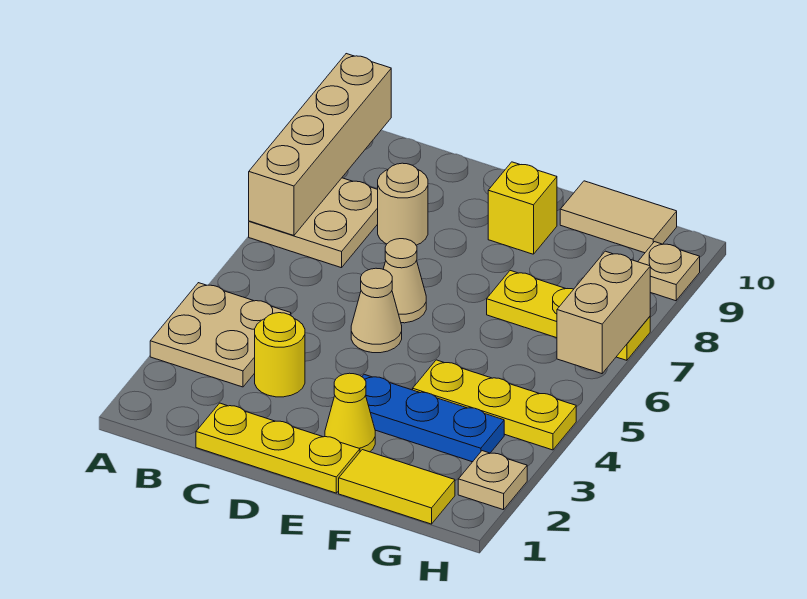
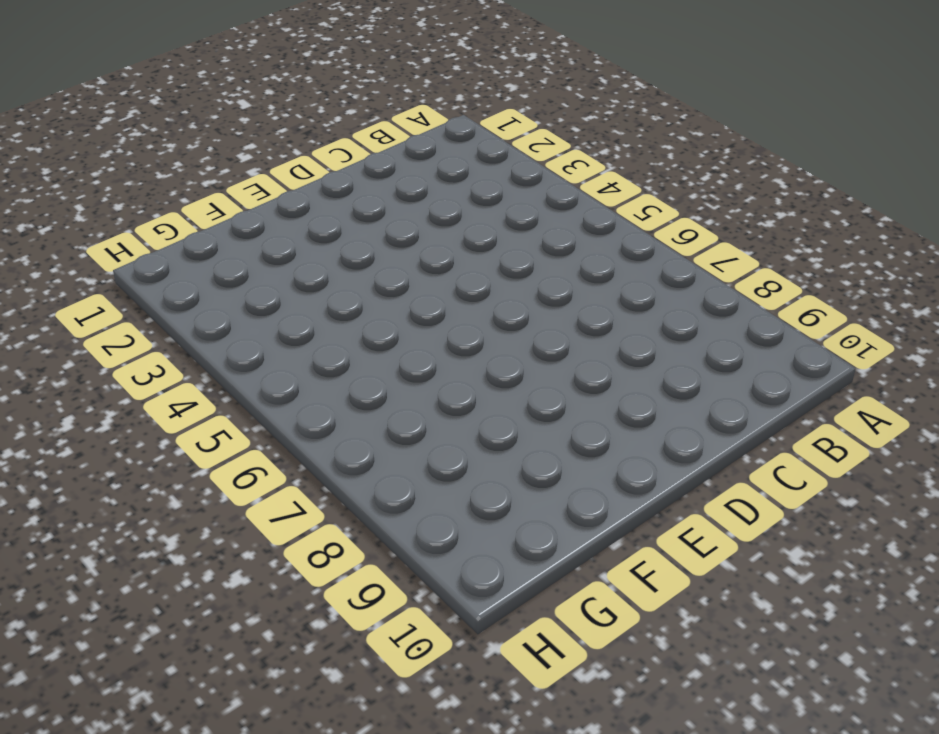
none -> tan 2x2 plate [150,283,291,387]
none -> tan 2x2 plate [249,178,378,268]
none -> yellow 1x3 plate [196,403,360,493]

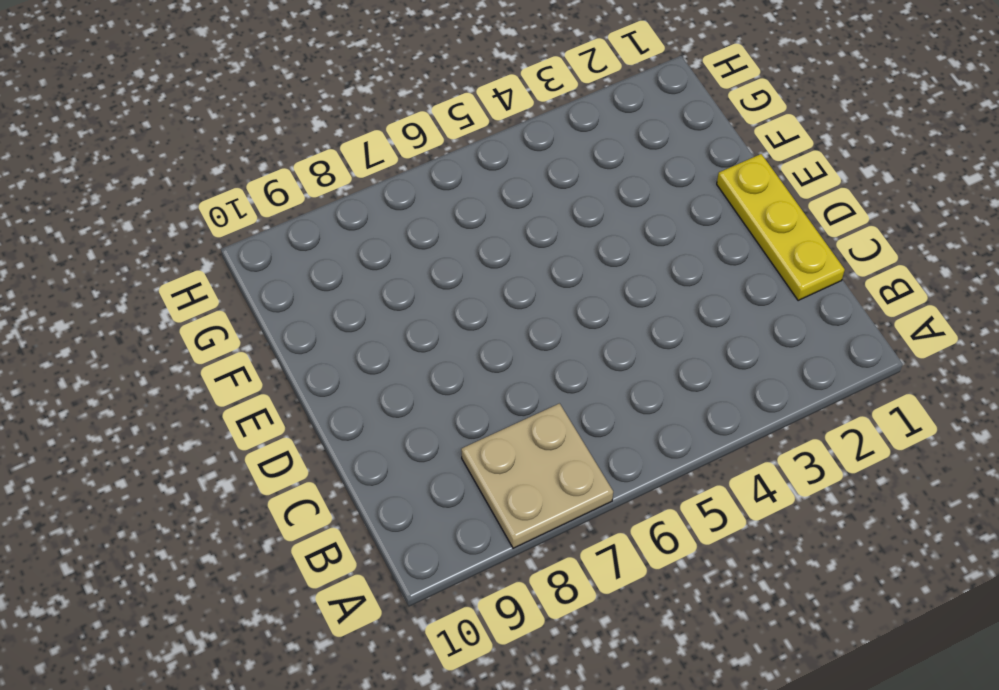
none -> tan 2x2 plate [150,283,291,387]
none -> yellow 1x1 round brick [255,313,305,397]
none -> tan 1x1 round brick [378,163,428,245]

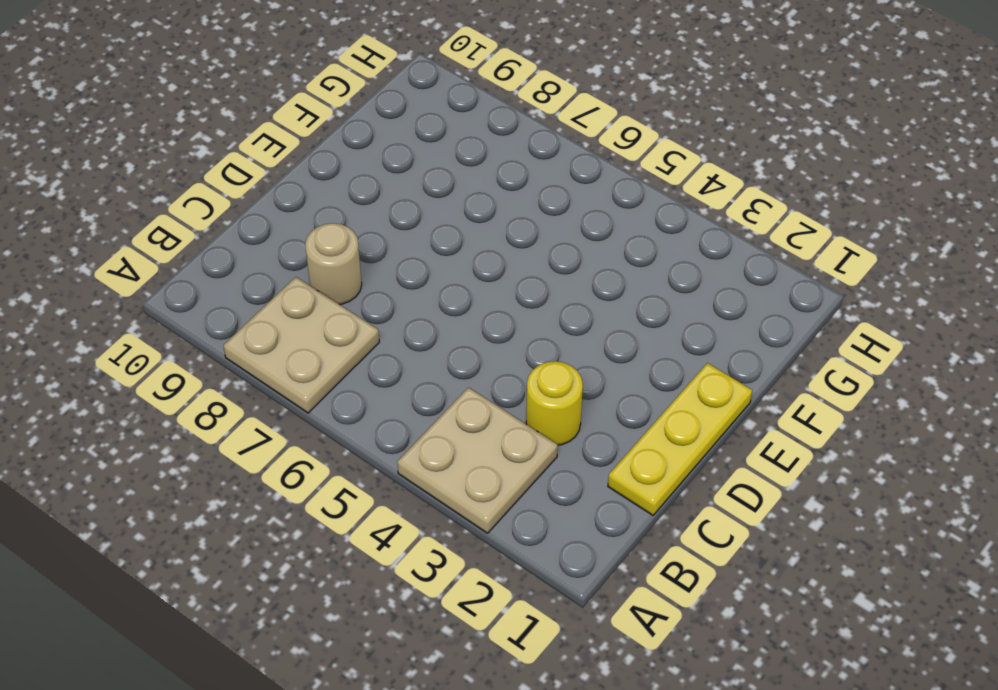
none -> tan 1x1 cone [351,268,402,353]
none -> tan 1x1 cone [383,239,426,323]
none -> yellow 1x1 cone [325,373,375,452]

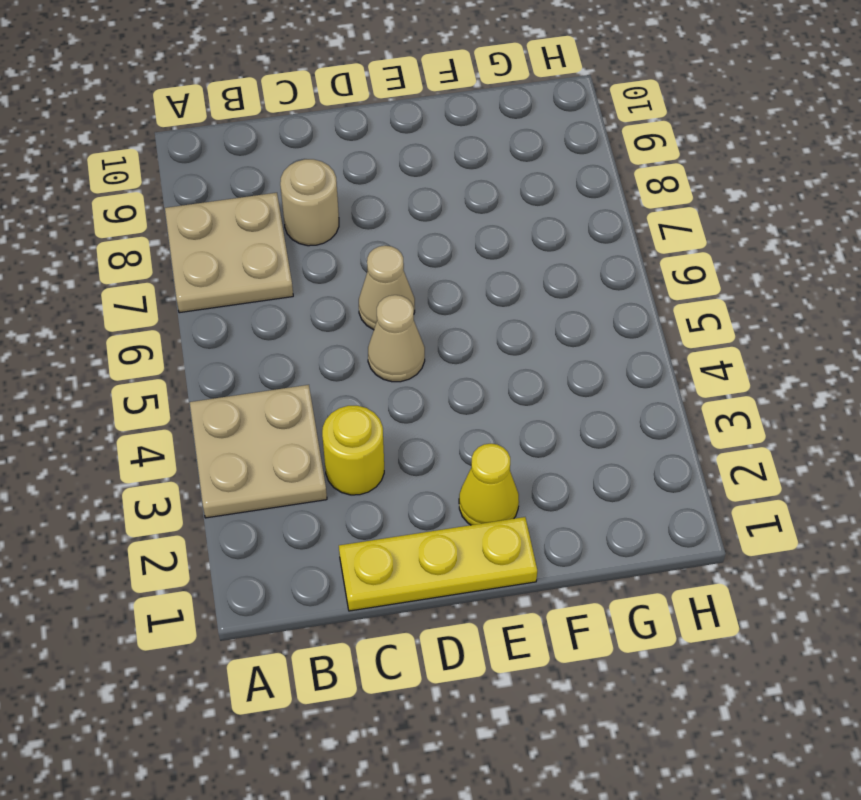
none -> blue 1x3 plate [362,374,504,462]
none -> yellow 1x1 brick [488,162,557,254]
none -> yellow 1x2 tile [339,450,455,524]

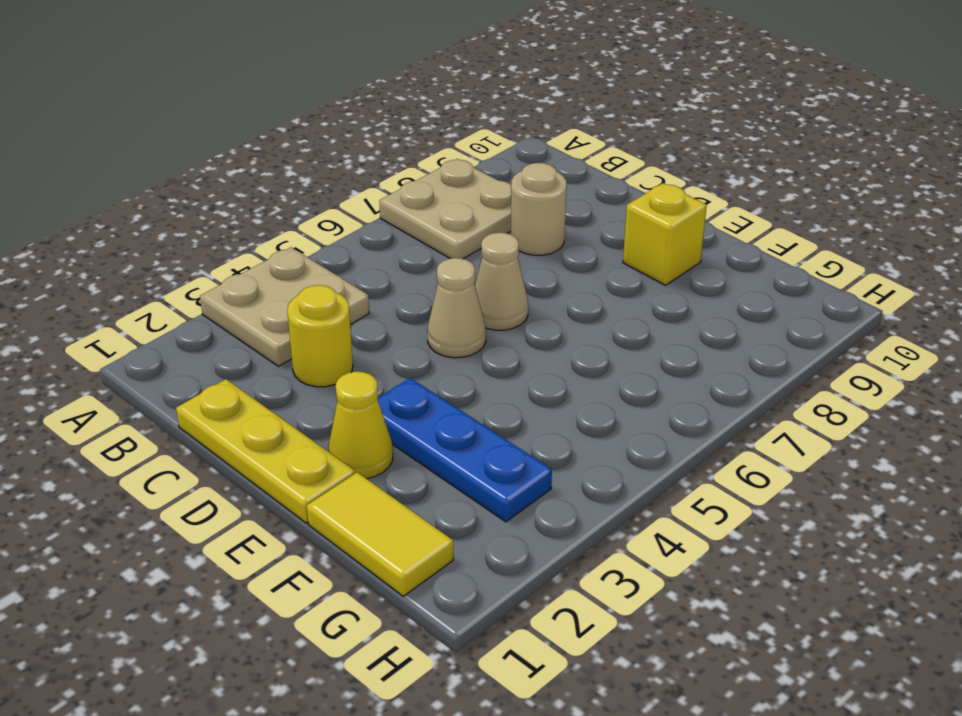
none -> yellow 1x3 plate [413,360,576,450]
none -> yellow 1x3 plate [487,271,650,360]
none -> tan 1x2 tile [560,181,677,253]

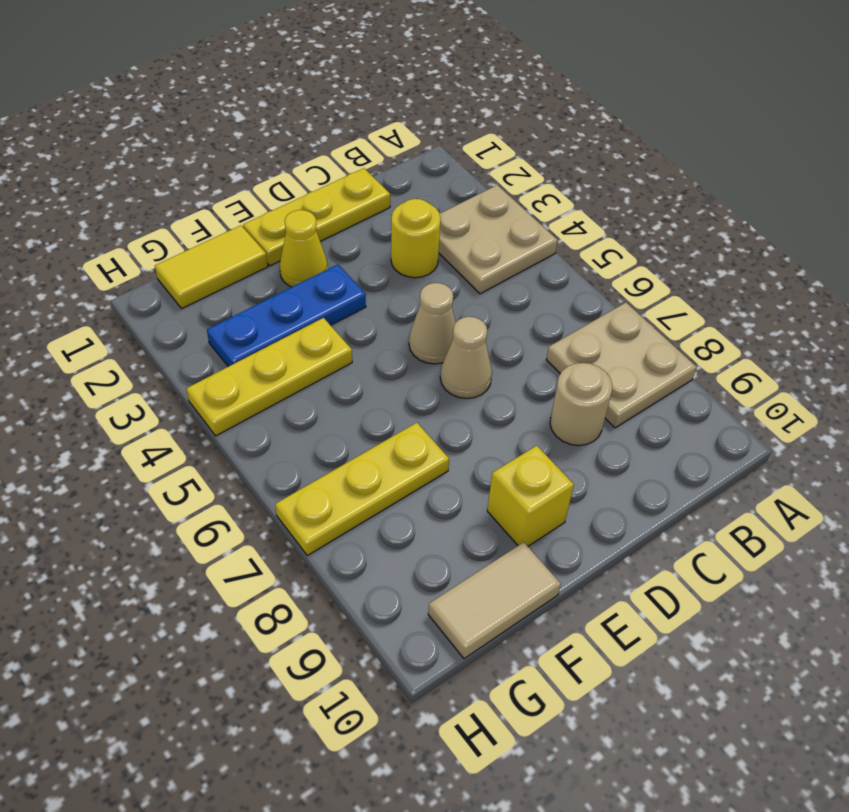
none -> tan 1x1 plate [458,451,527,510]
none -> tan 1x1 plate [638,242,700,301]
none -> tan 1x4 brick [249,54,391,235]

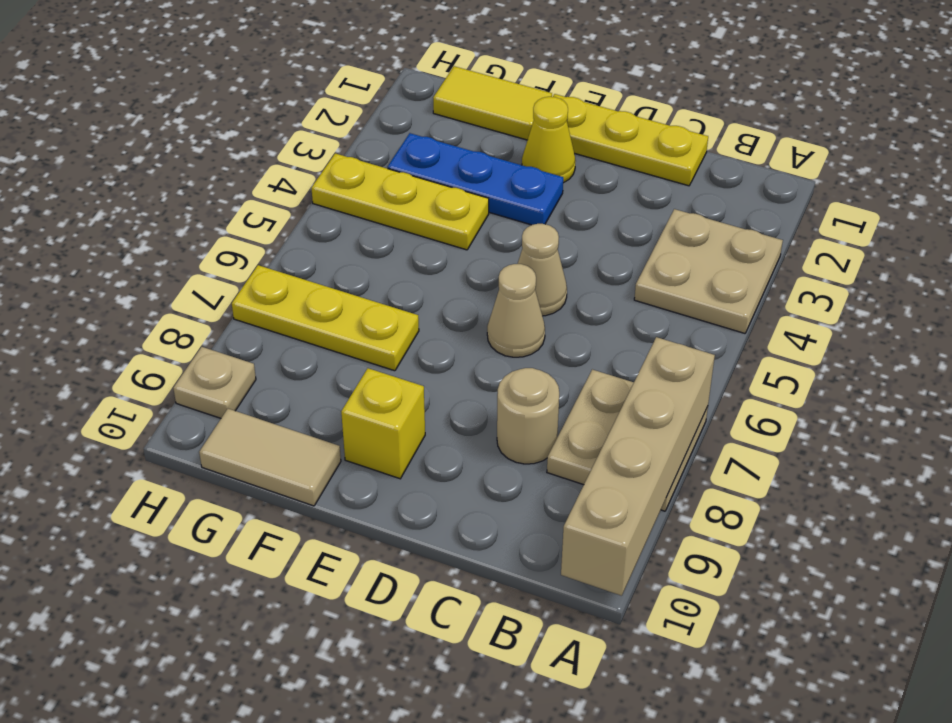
none -> yellow 1x1 round brick [255,313,305,397]
none -> tan 1x1 plate [458,451,527,510]
none -> tan 1x2 brick [557,251,650,374]

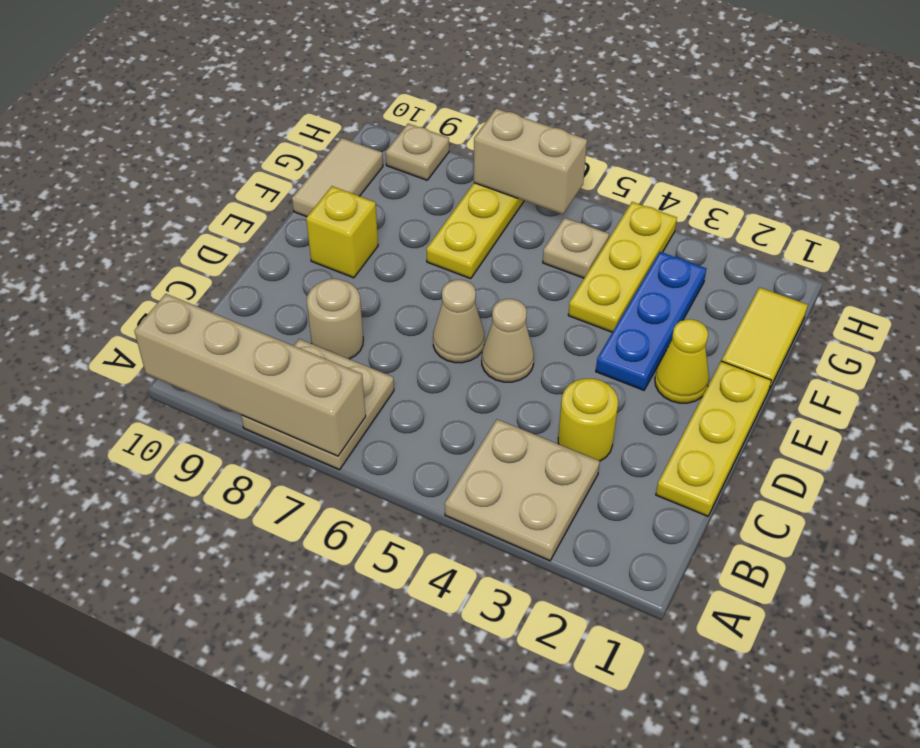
tan 1x1 plate [543,218,609,278] -> tan 1x1 plate moved to [458,451,527,510]

